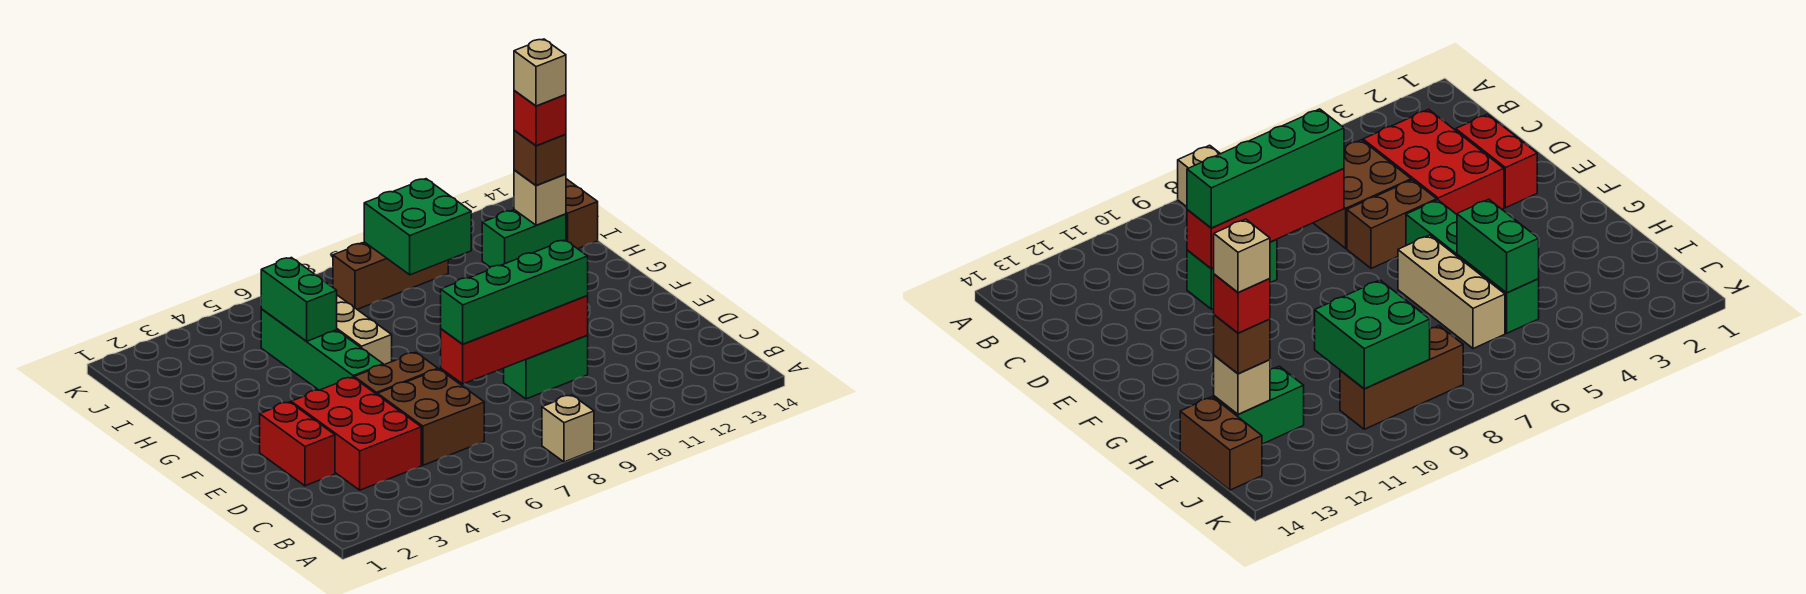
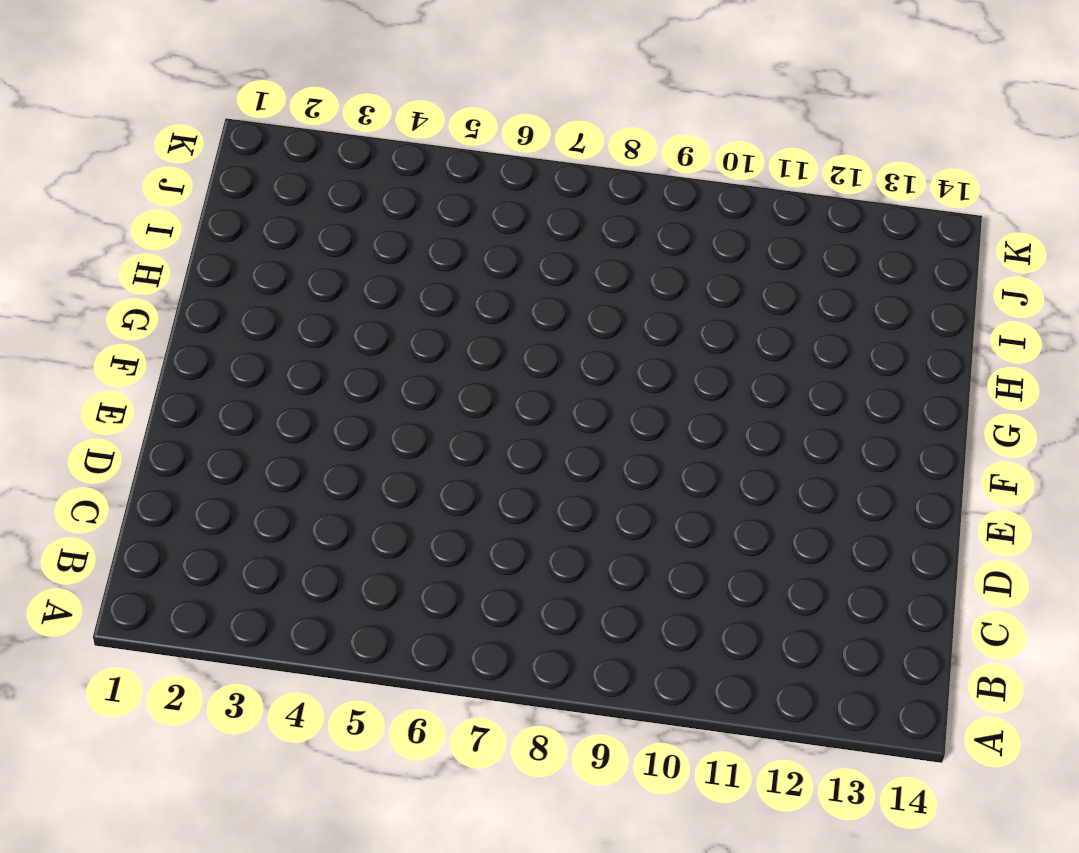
none -> tan 1x1 brick [542,395,594,462]
none -> red 2x3 brick [291,377,421,490]
none -> brown 2x2 brick [378,369,484,465]

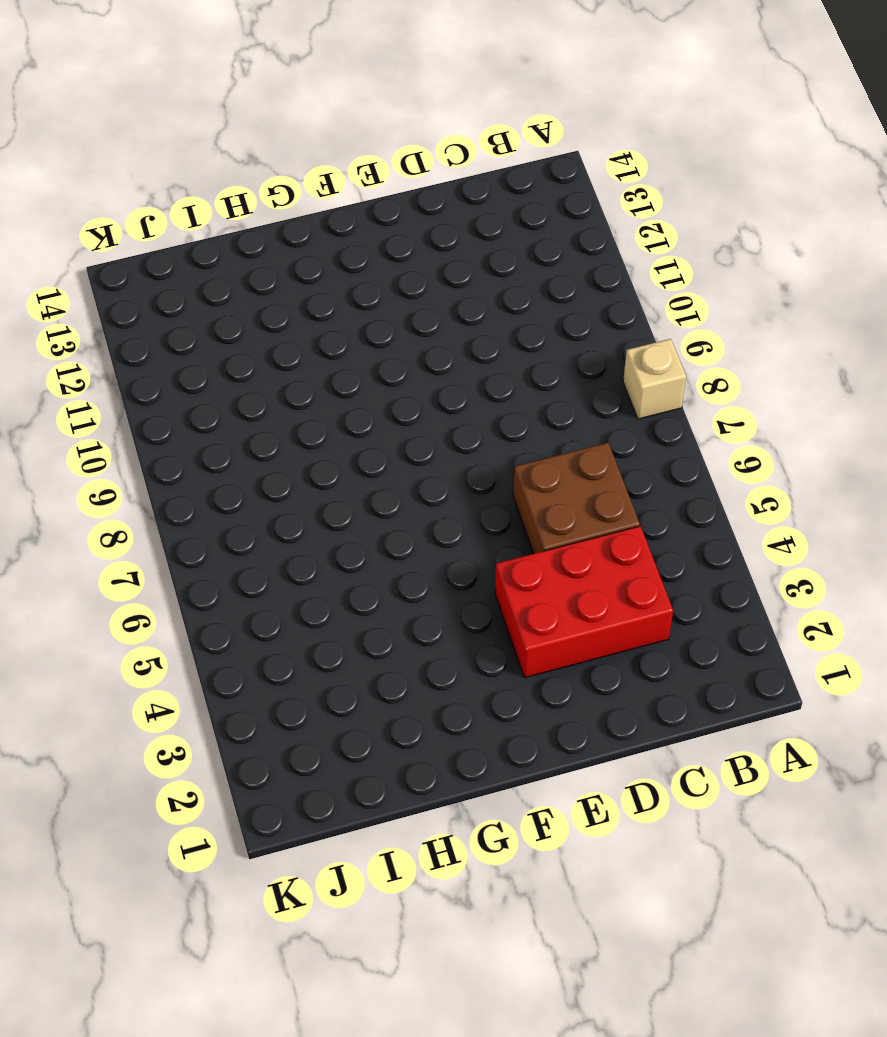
none -> red 1x2 brick [260,402,335,486]
none -> green 1x2 brick [504,336,588,399]
none -> brown 1x2 brick [354,352,438,395]

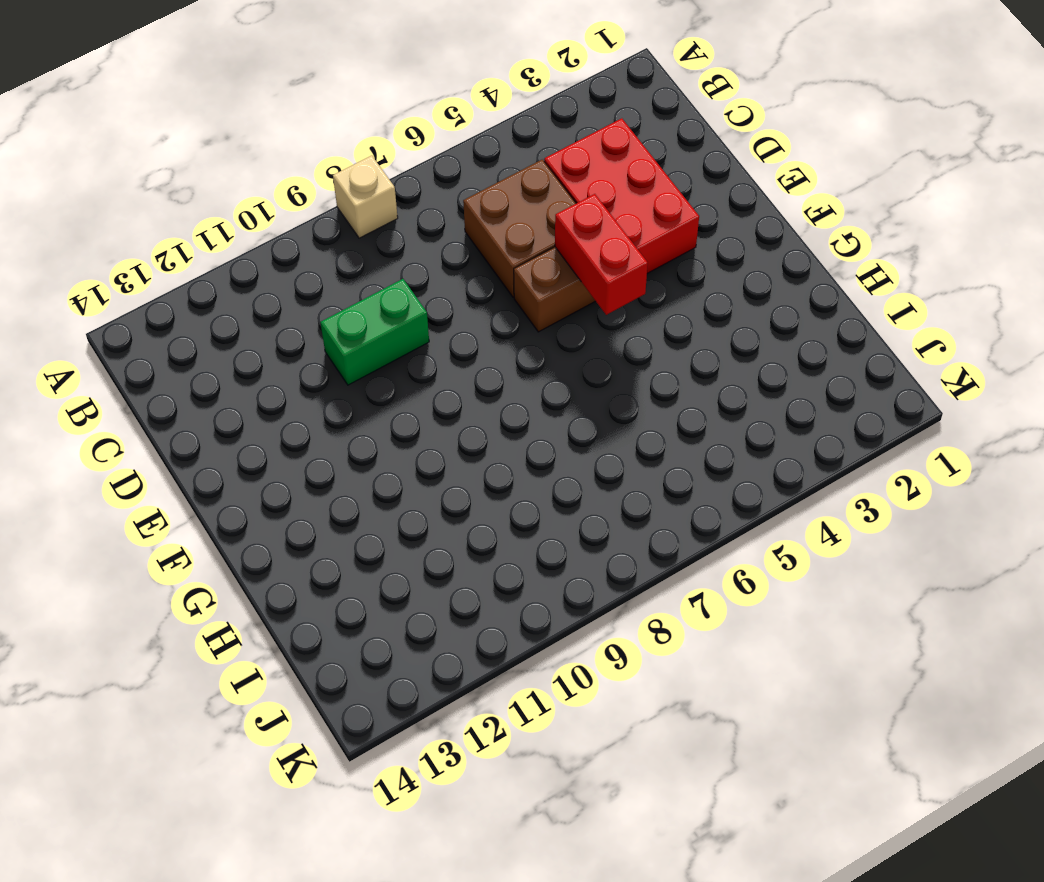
red 1x2 brick [555,194,648,315] -> red 1x2 brick moved to [260,402,335,486]
none -> green 1x4 brick [261,309,383,390]
none -> tan 1x3 brick [337,295,392,365]
none -> green 1x2 brick [482,210,566,267]

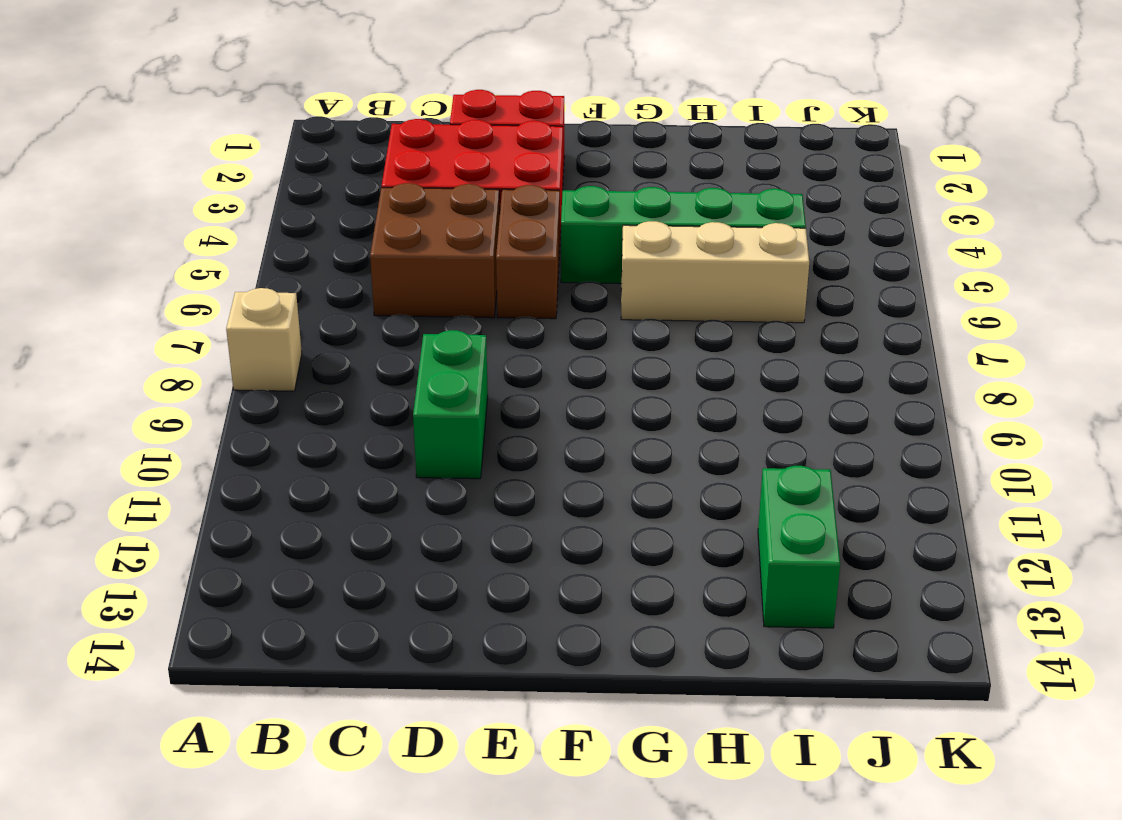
none -> brown 1x2 brick [566,179,598,249]
none -> brown 1x3 brick [333,242,448,309]
none -> red 1x4 brick [440,296,588,384]

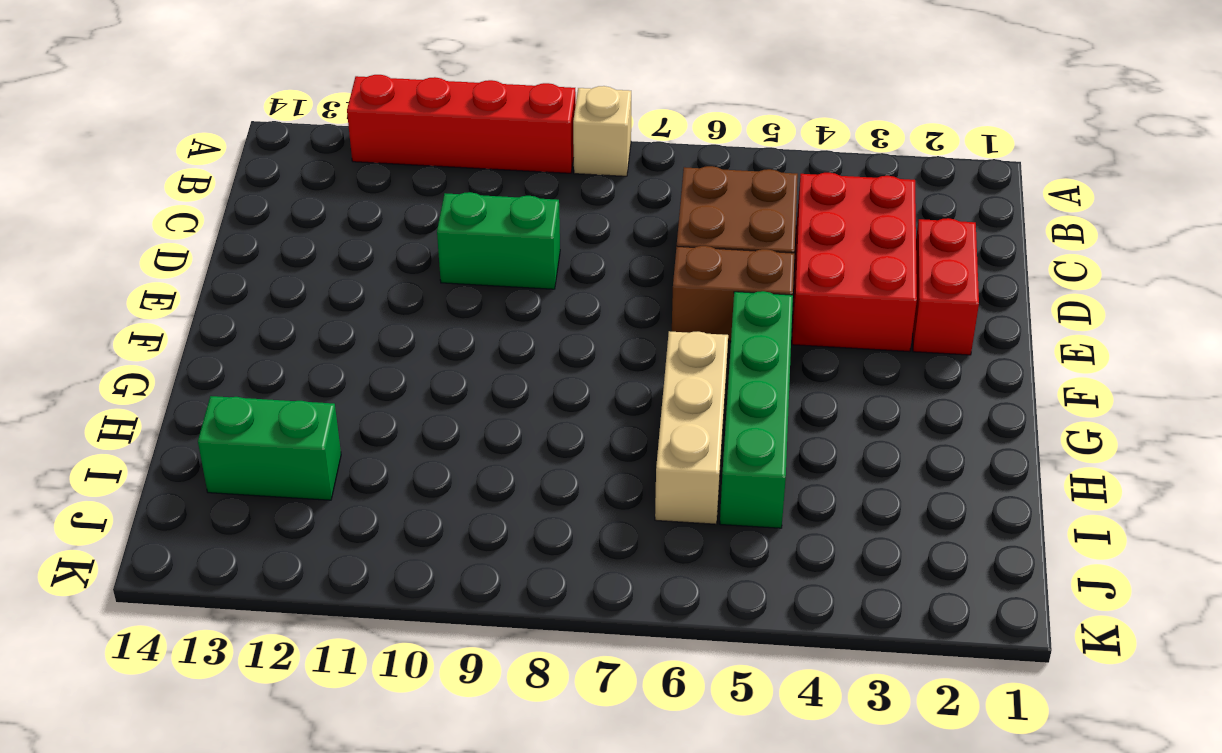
red 1x4 brick [347,75,576,173] -> red 1x4 brick moved to [440,296,588,384]
none -> brown 1x2 brick [566,179,598,249]
none -> brown 1x3 brick [333,242,448,309]
none -> green 1x2 brick [261,258,337,341]

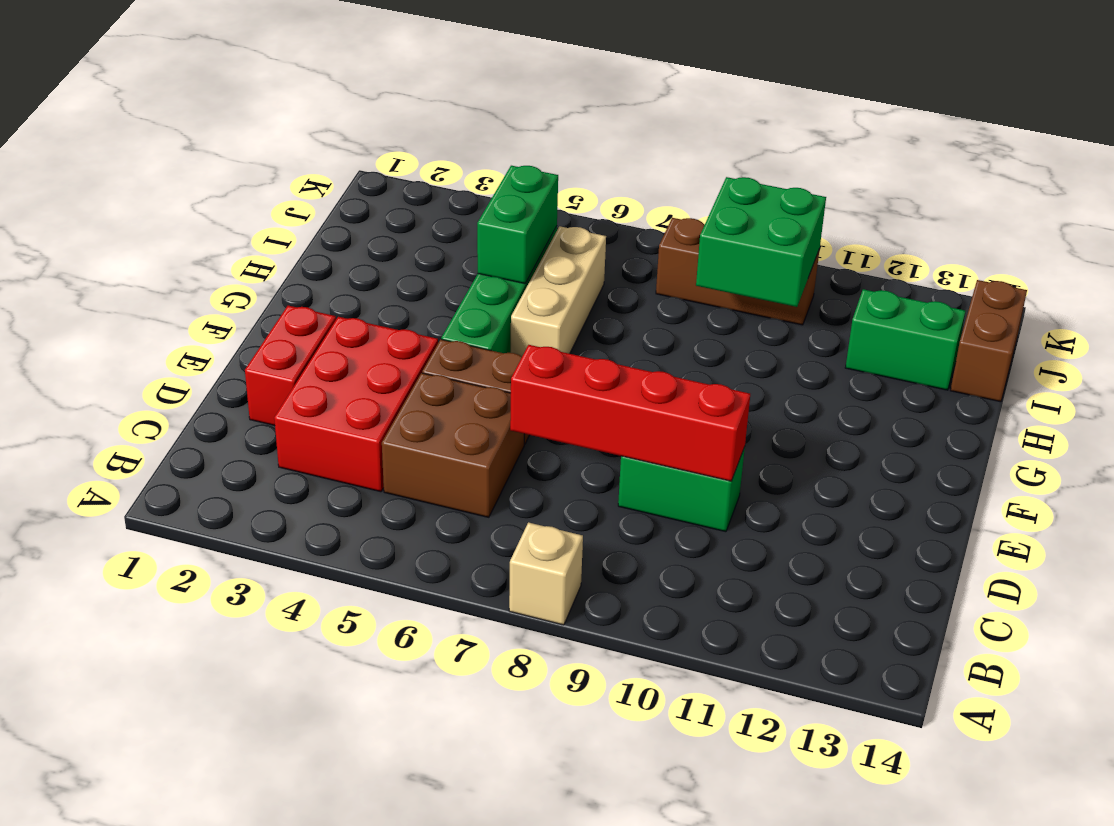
none -> tan 1x1 brick [514,170,566,225]
none -> green 1x4 brick [441,240,588,344]
none -> brown 1x1 brick [514,130,566,185]

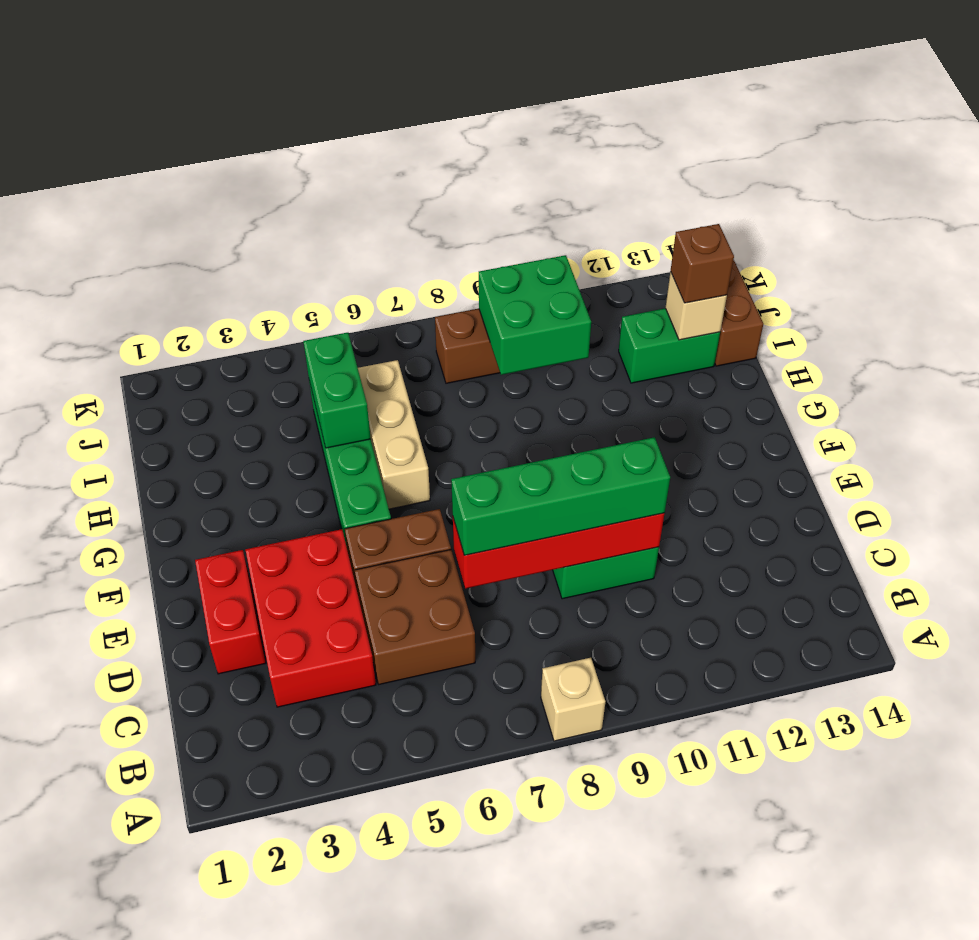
none -> red 1x1 brick [514,90,566,146]
none -> tan 1x1 brick [514,39,566,106]

